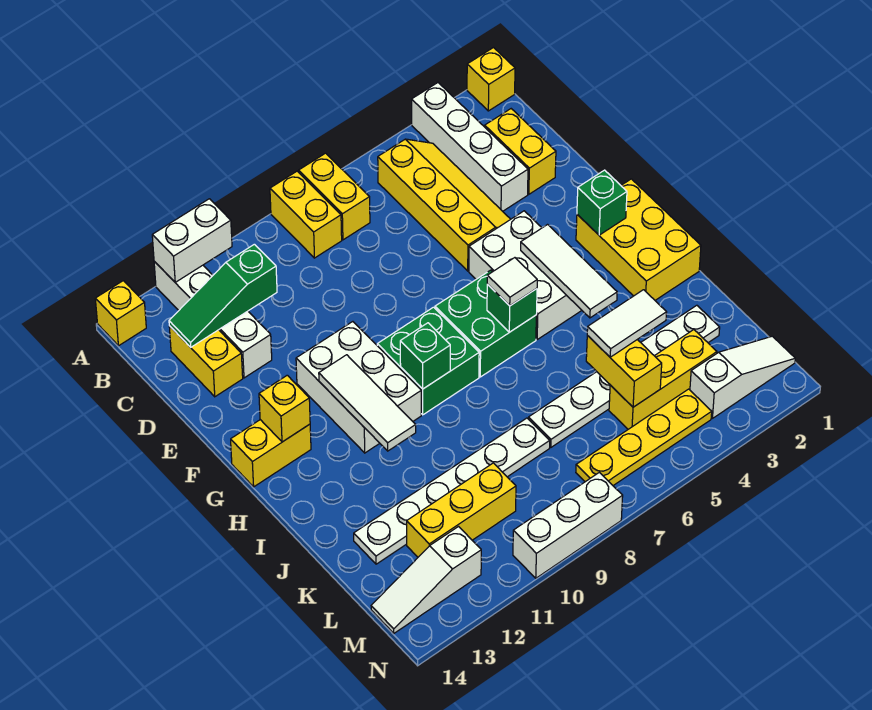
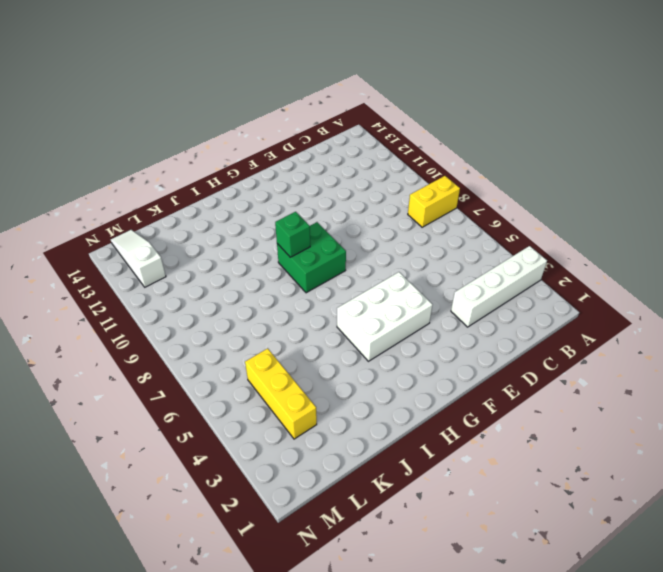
none -> yellow 1x1 brick [467,48,515,111]
none -> yellow 1x2 brick [299,153,370,240]
none -> white 1x4 brick [154,261,272,378]
none -> yellow 1x1 brick [95,281,146,346]

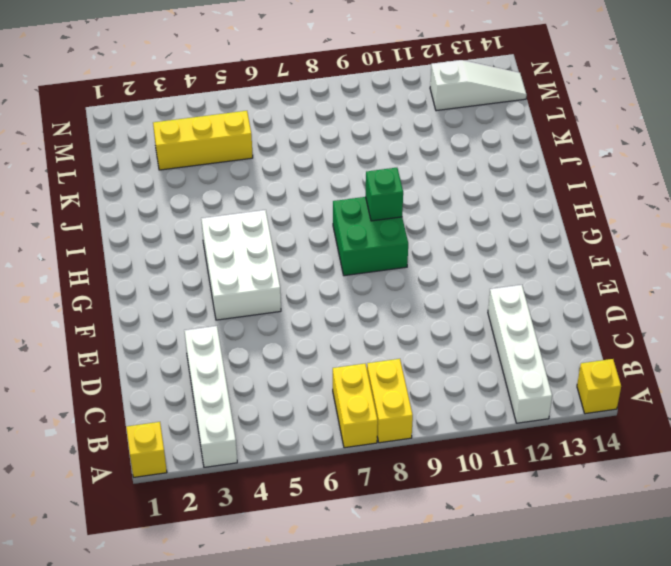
none -> yellow 2x4 slope [378,139,511,271]
none -> yellow 1x2 brick [485,109,556,194]
none -> yellow 1x2 brick [169,326,243,397]
none -> white 2x3 brick [296,322,421,453]

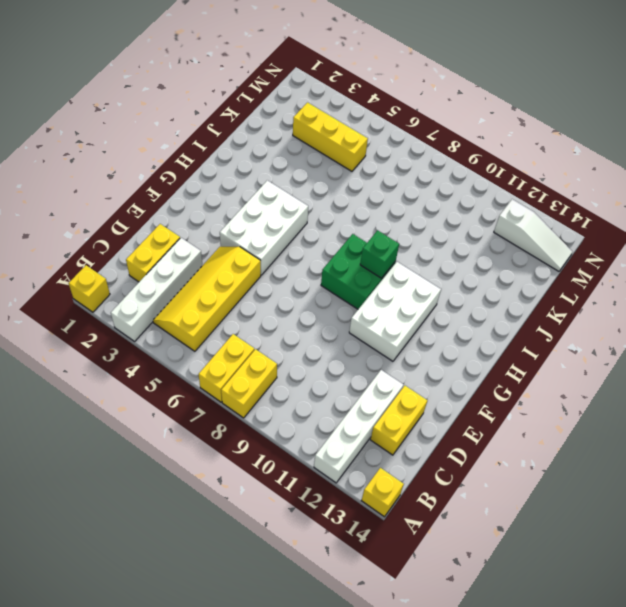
none -> yellow 2x3 brick [576,179,701,300]
none -> green 2x2 brick [435,270,536,377]
none -> yellow 1x2 brick [231,420,311,487]
none -> white 1x6 plate [528,305,720,447]

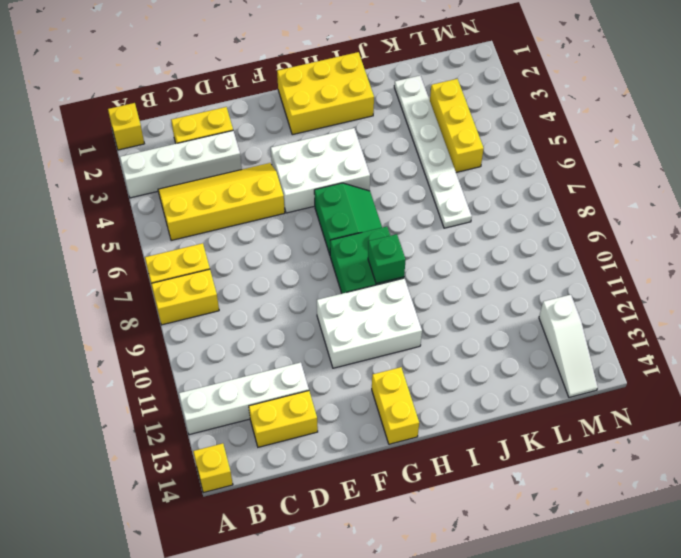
green 2x2 slope [314,183,382,255] -> green 2x2 brick [435,270,536,377]
none -> white 1x6 plate [354,418,550,564]
none -> yellow 1x3 brick [407,463,516,557]
none -> white 1x3 slope [690,336,795,418]
none -> yellow 1x4 plate [576,389,712,486]

